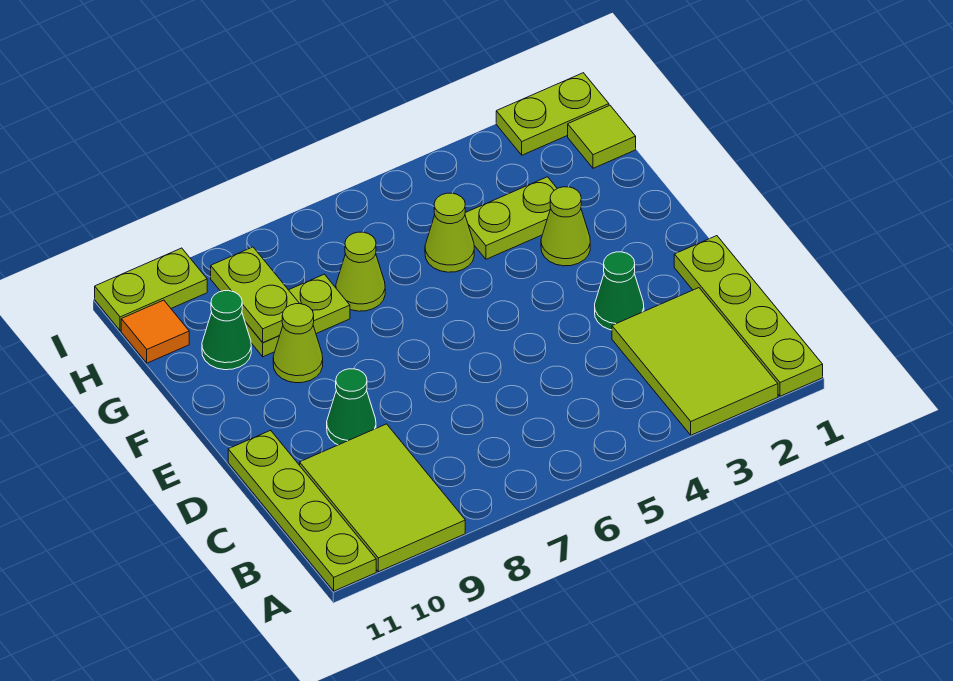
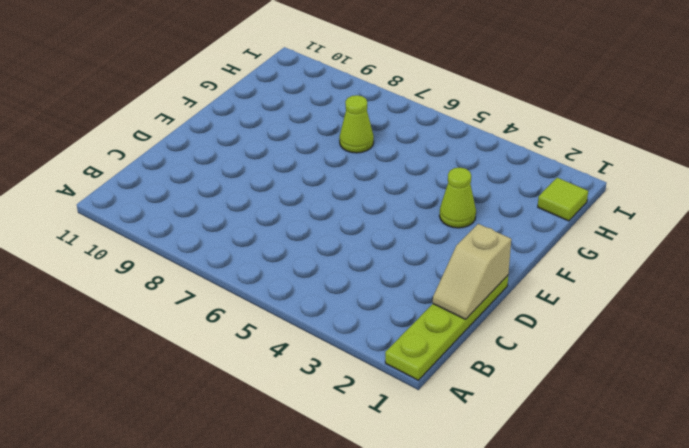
tan 1x2 slope [433,224,511,319] -> none
none -> lime 2x3 tile [612,288,778,435]
none -> lime 2x3 tile [300,424,465,572]
none -> lime 1x4 plate [228,430,376,591]

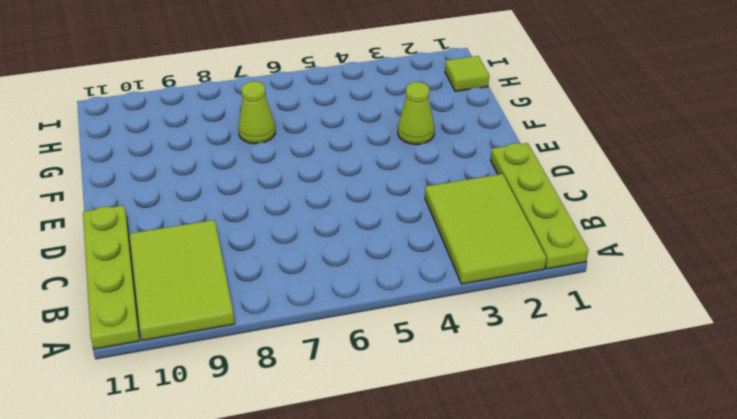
none -> green 1x1 cone [595,252,644,330]
none -> green 1x1 cone [327,369,376,445]
none -> lime 1x1 cone [273,304,323,383]

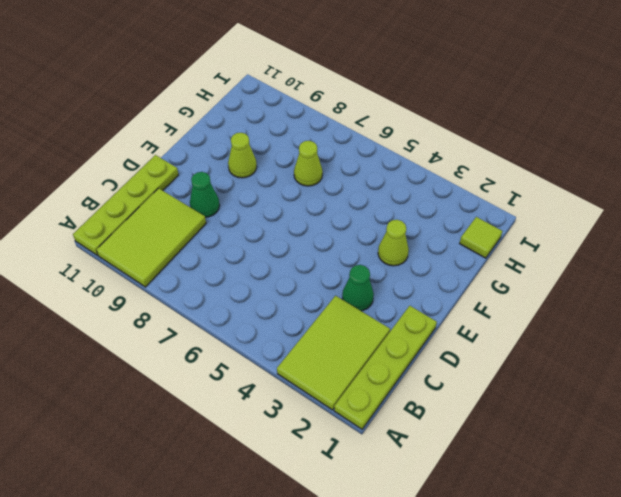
none -> lime 1x2 plate [465,177,557,259]
none -> lime 1x1 cone [425,193,474,272]
none -> lime 1x2 plate [245,274,350,357]

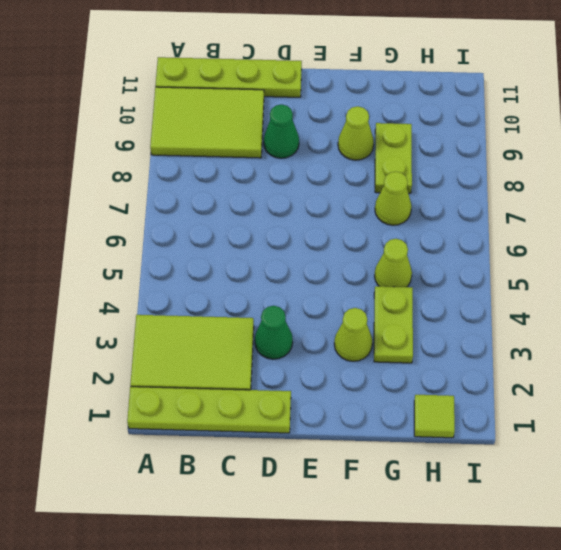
none -> green 1x1 cone [202,291,251,370]
none -> orange 1x1 tile [121,300,189,363]
none -> lime 1x2 plate [496,73,609,155]

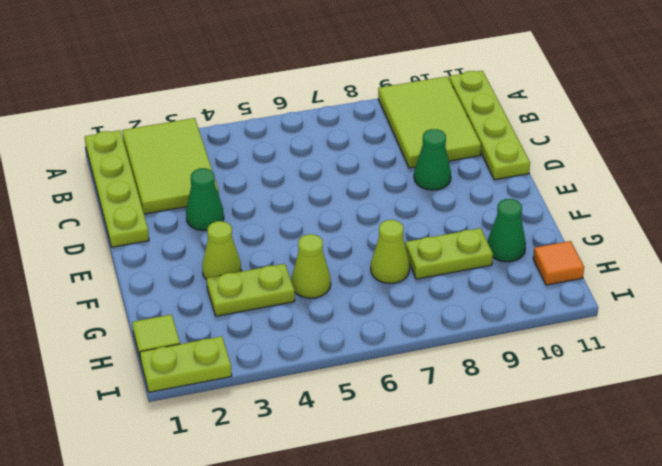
none -> lime 1x1 cone [273,304,323,383]
none -> lime 1x2 plate [95,248,207,331]
none -> lime 1x2 plate [211,247,300,342]

